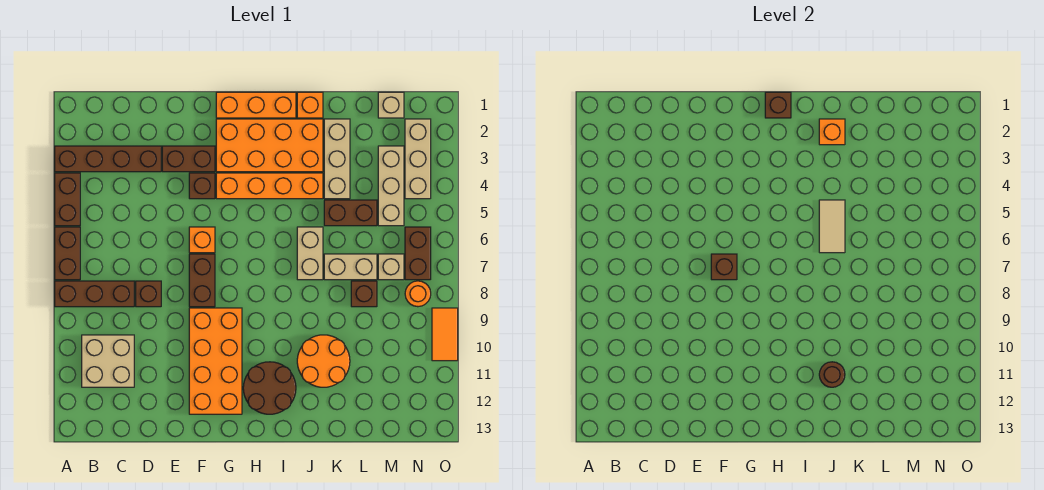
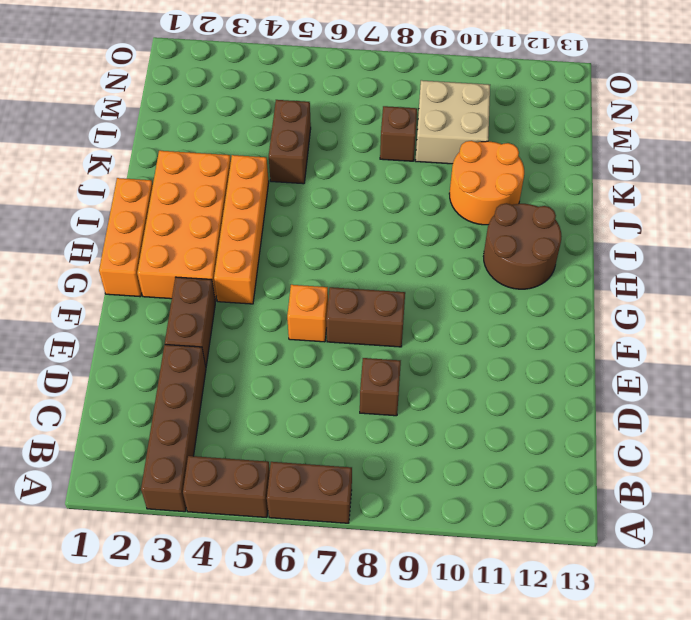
tan 2x2 brick [415,80,490,164] -> tan 2x2 brick moved to [82,335,134,387]
none -> brown 1x3 brick [55,281,134,307]
none -> brown 1x1 brick [189,173,215,199]
none -> orange 2x4 brick [189,308,242,414]
none -> orange 1x1 brick [297,92,323,118]

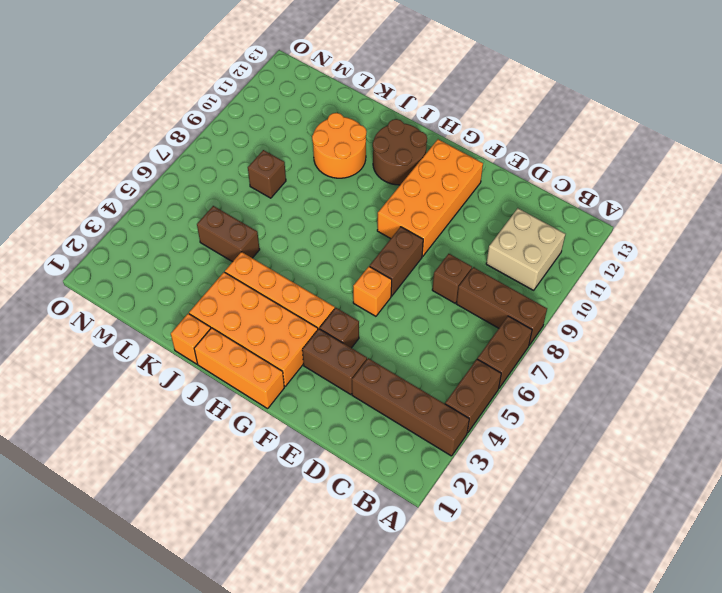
none -> tan 1x2 brick [297,227,323,280]
none -> tan 1x3 brick [324,119,350,199]
none -> tan 1x2 brick [324,254,377,280]
none -> tan 1x1 brick [378,92,404,118]

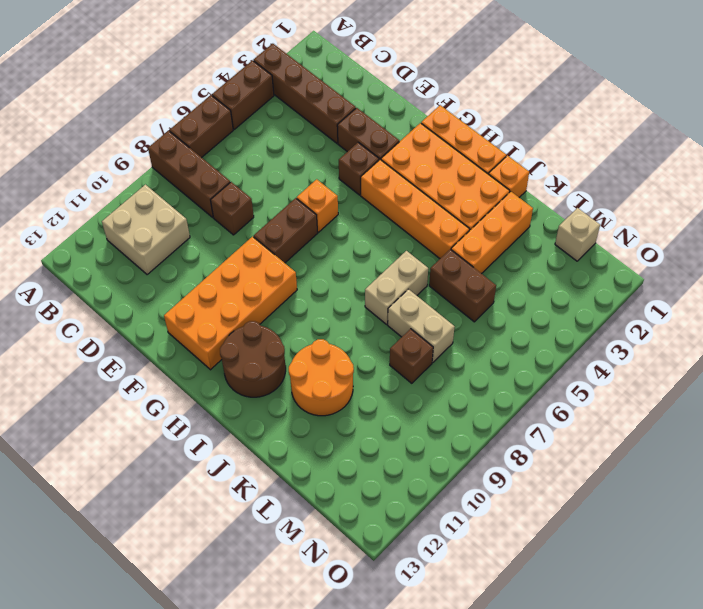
orange 1x3 brick [451,192,533,274] -> tan 1x3 brick [324,119,350,199]
none -> tan 1x3 brick [378,146,404,226]
none -> tan 1x1 brick [378,254,404,280]
none -> tan 1x3 brick [405,119,431,199]
none -> brown 1x2 brick [405,227,431,280]

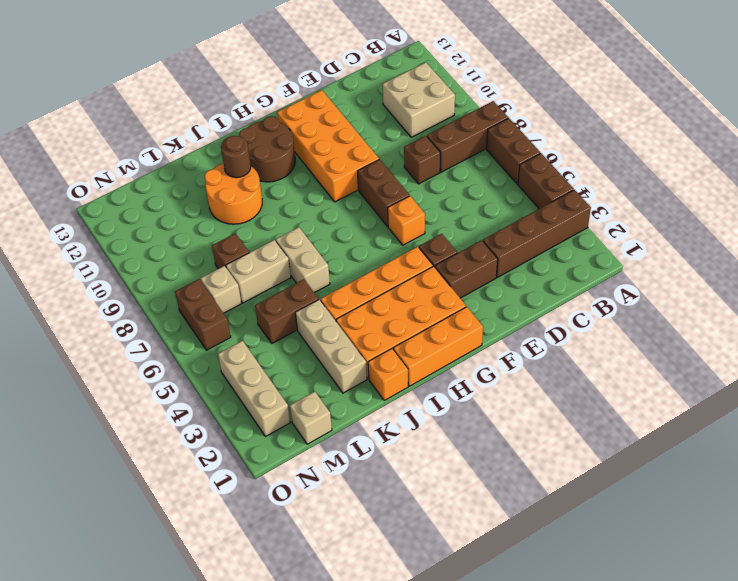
none -> tan 1x3 brick [378,146,404,226]
none -> orange 1x1 round brick [405,281,431,307]
none -> orange 1x2 tile [432,308,458,361]
none -> brown 1x1 brick [711,254,737,280]

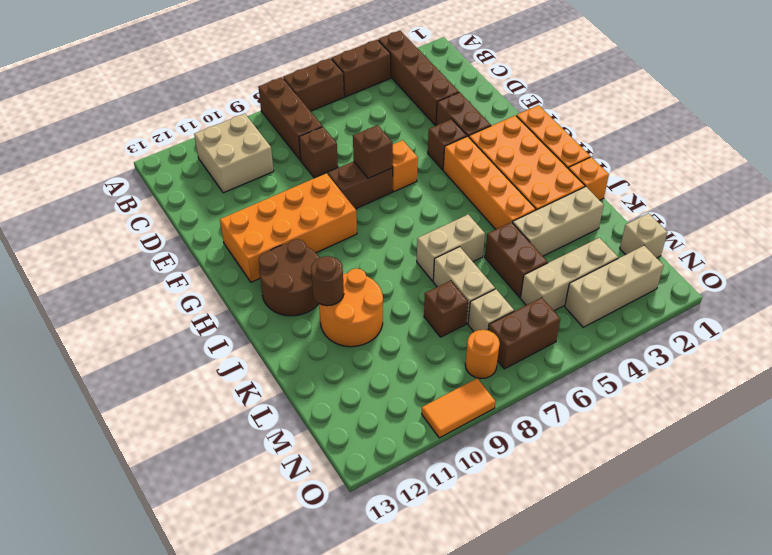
none -> brown 1x1 brick [765,92,791,118]
none -> orange 1x1 brick [819,119,845,145]
none -> tan 1x2 tile [819,200,845,253]

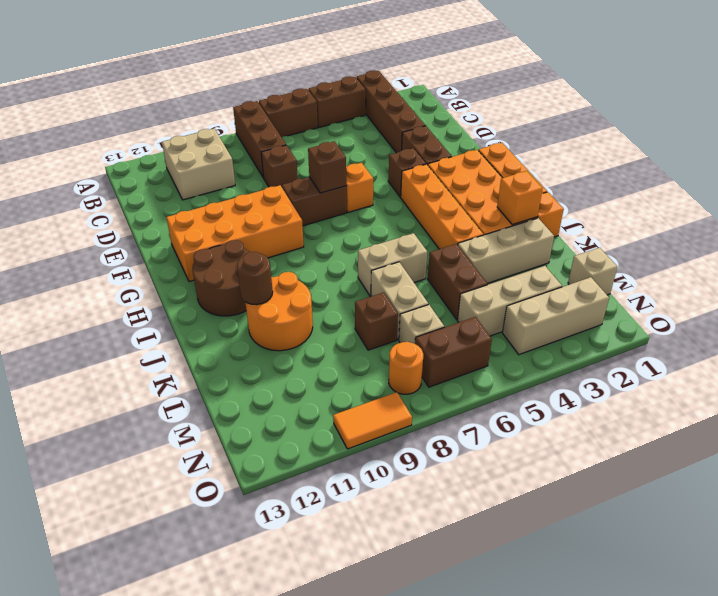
none -> brown 1x1 brick [765,92,791,118]
none -> tan 1x2 tile [819,200,845,253]

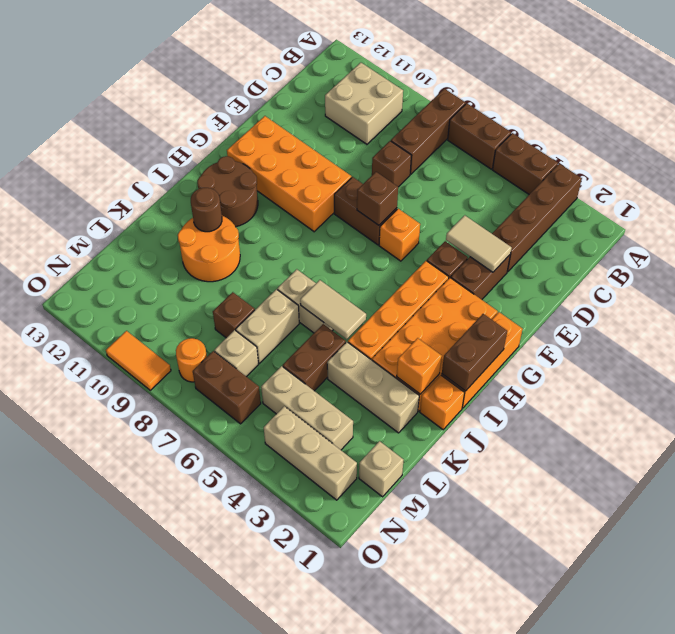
tan 1x2 tile [446,215,512,272] -> none
brown 1x2 brick [442,314,507,391] -> brown 1x1 brick [765,92,791,118]

